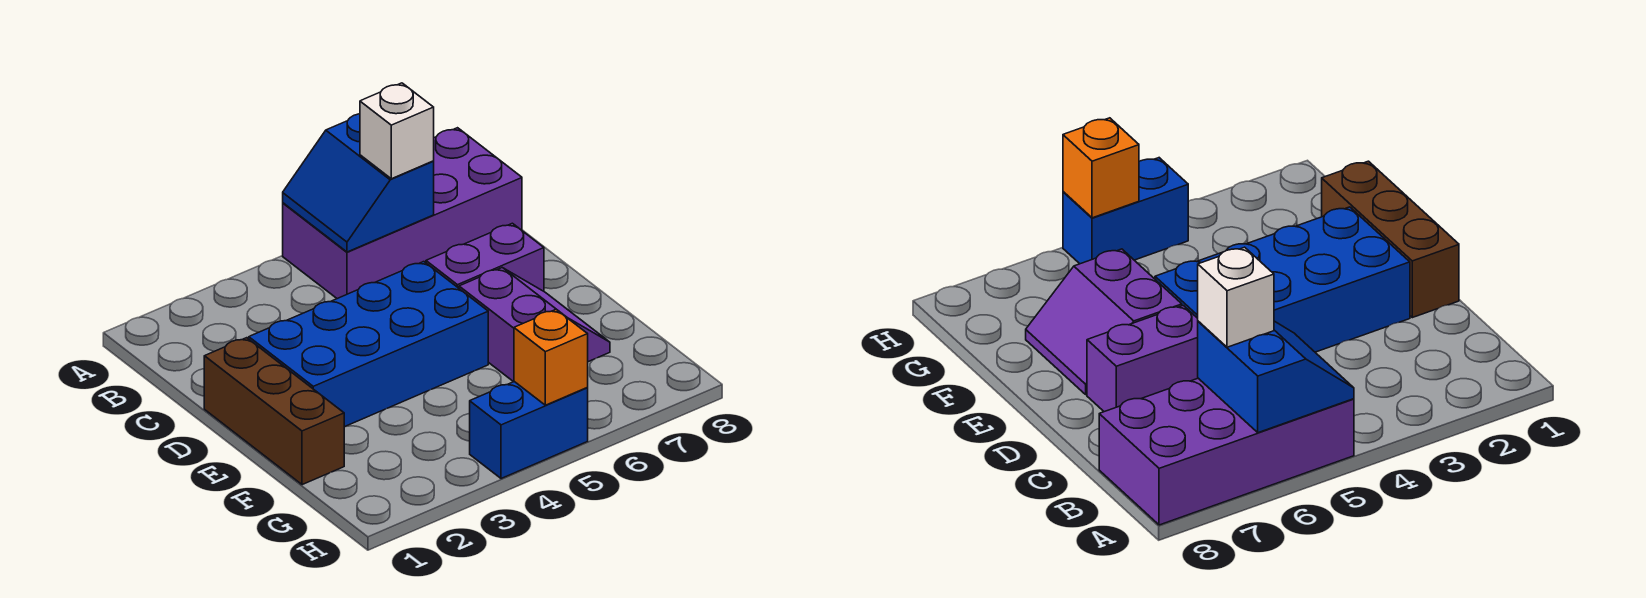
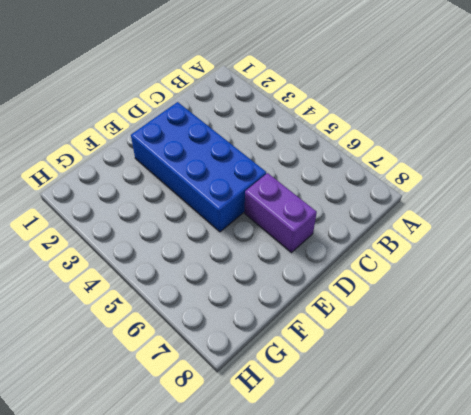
none -> purple 2x4 brick [283,128,522,299]
none -> brown 1x3 brick [204,338,344,485]

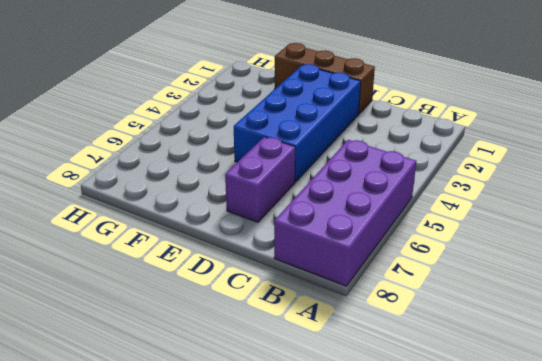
none -> purple 2x2 slope [459,268,610,382]
none -> blue 1x2 brick [470,382,588,479]

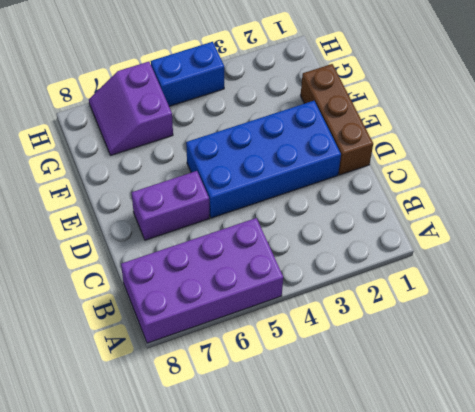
purple 2x2 slope [89,62,173,155] -> purple 2x2 slope moved to [459,268,610,382]
none -> blue 2x2 slope [283,114,434,252]
none -> orange 1x1 brick [514,310,588,405]

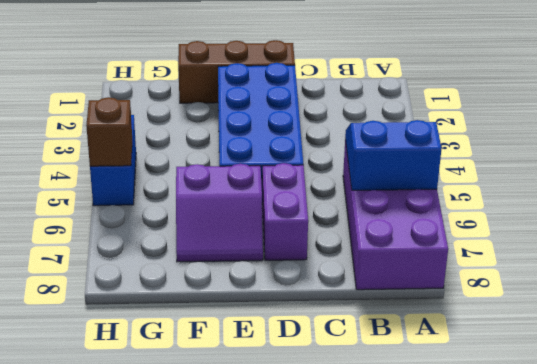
brown 1x1 brick [86,97,132,166] -> orange 1x1 brick [514,310,588,405]
none -> white 1x1 brick [360,83,434,179]

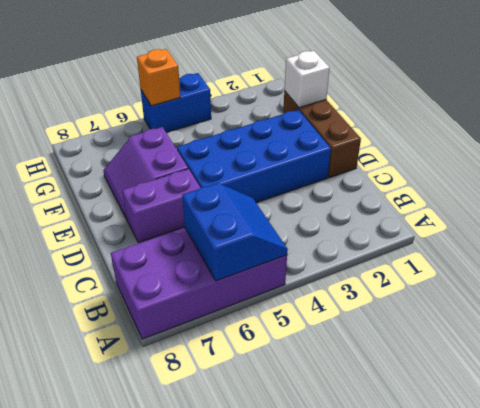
white 1x1 brick [284,51,330,108] -> white 1x1 brick moved to [360,83,434,179]

